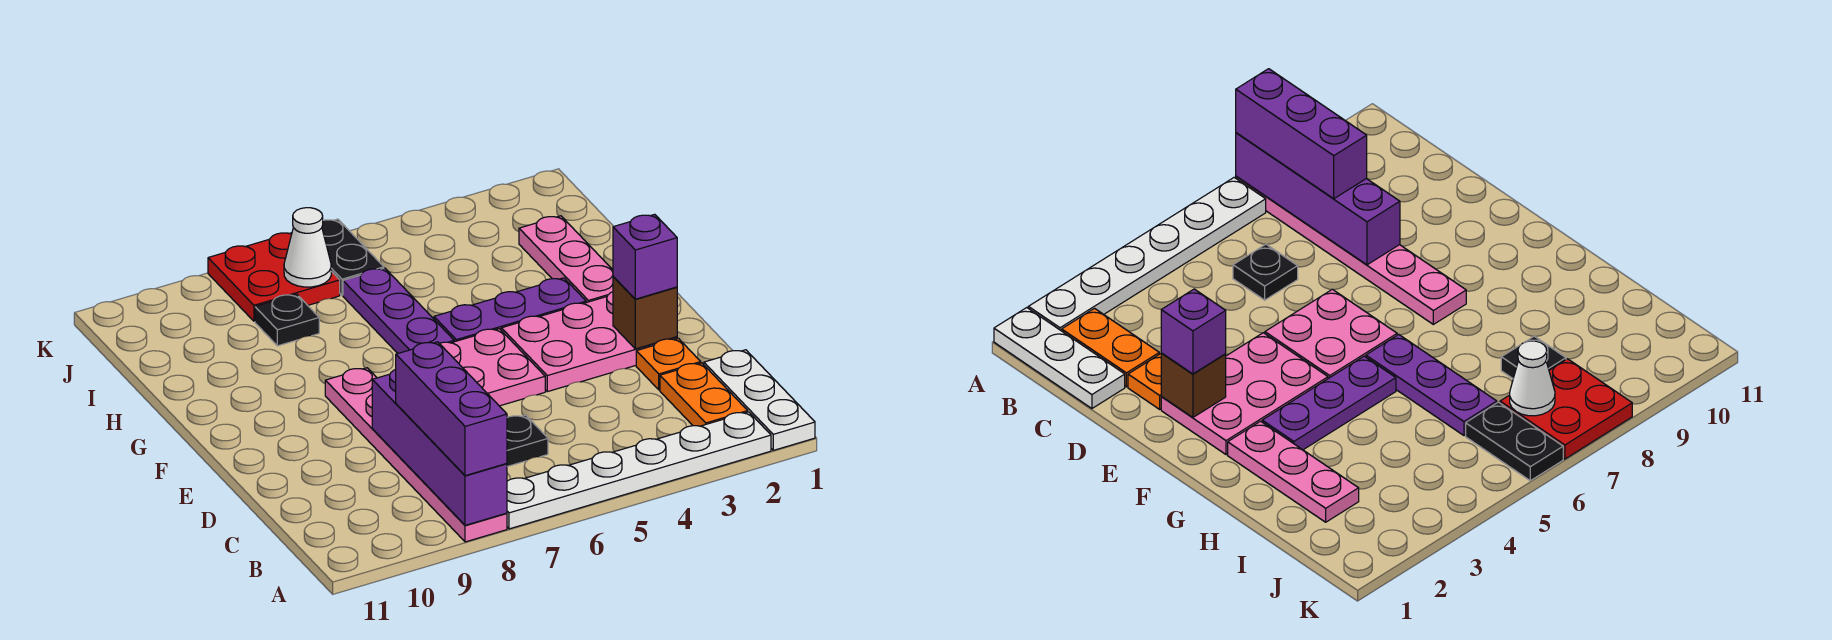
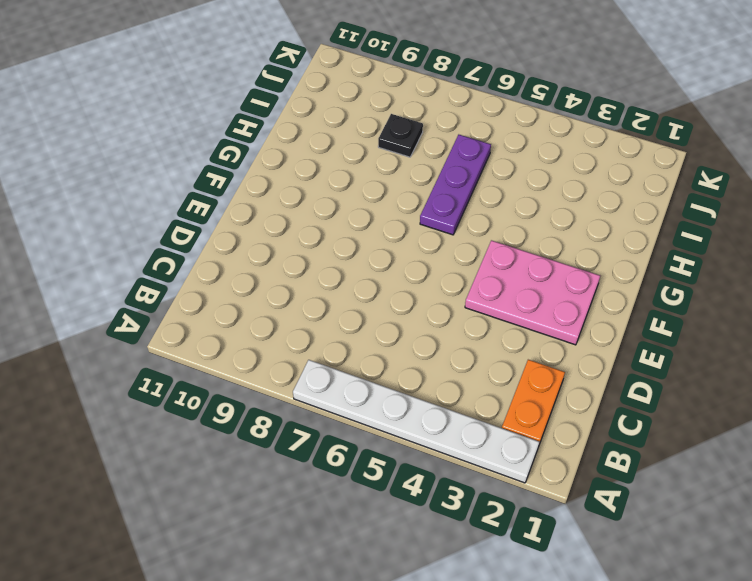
none -> white 1x3 plate [704,350,815,450]
none -> pink 1x6 plate [325,368,507,542]
none -> black 1x1 plate [507,415,548,467]

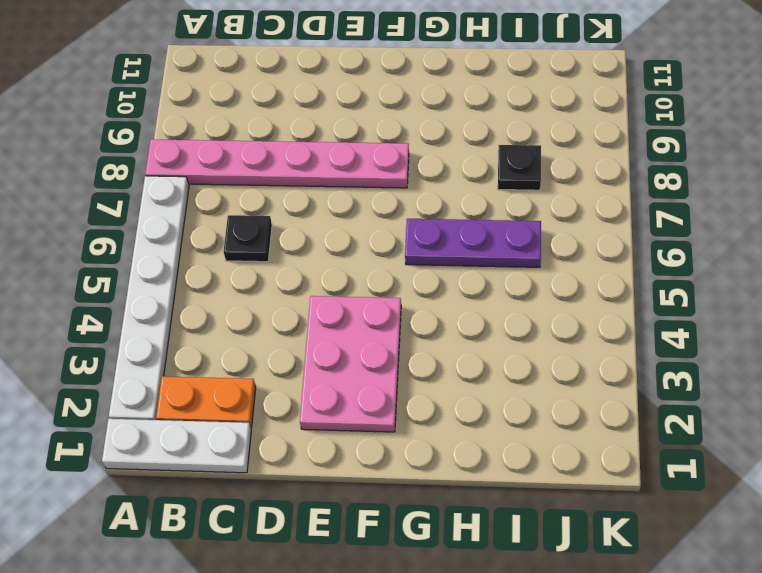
none -> orange 1x1 plate [636,338,701,390]
none -> pink 2x2 plate [439,329,545,406]
none -> pink 1x3 plate [519,216,613,302]

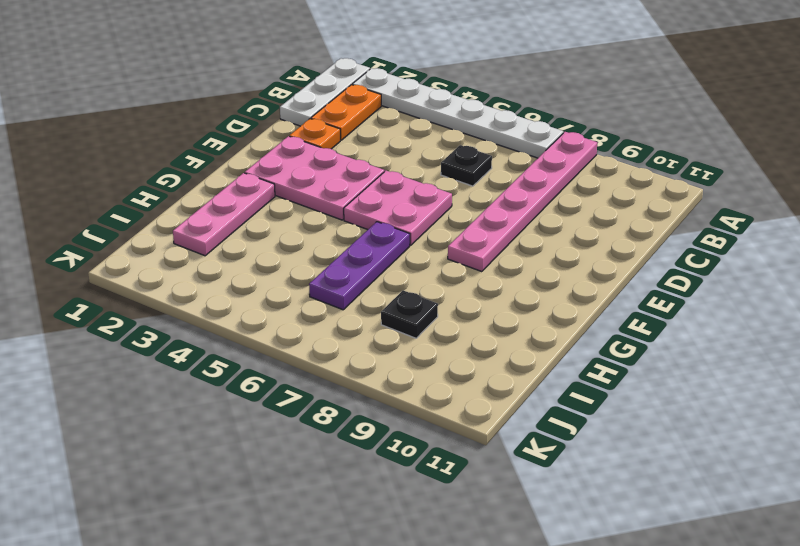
none -> purple 1x3 plate [434,278,586,342]
none -> black 1x2 plate [322,219,384,295]
none -> red 2x2 plate [208,233,340,321]

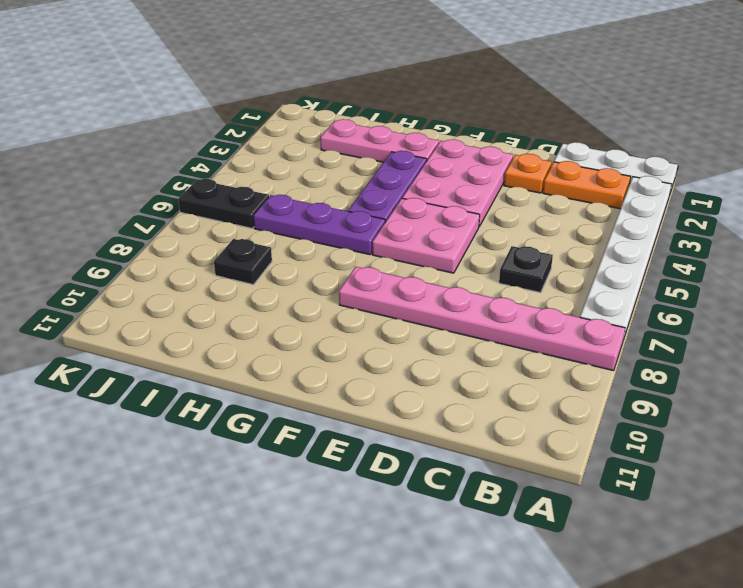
none -> red 2x2 plate [208,233,340,321]
none -> purple 1x4 brick [372,370,507,525]
none -> brown 1x1 brick [613,277,677,349]

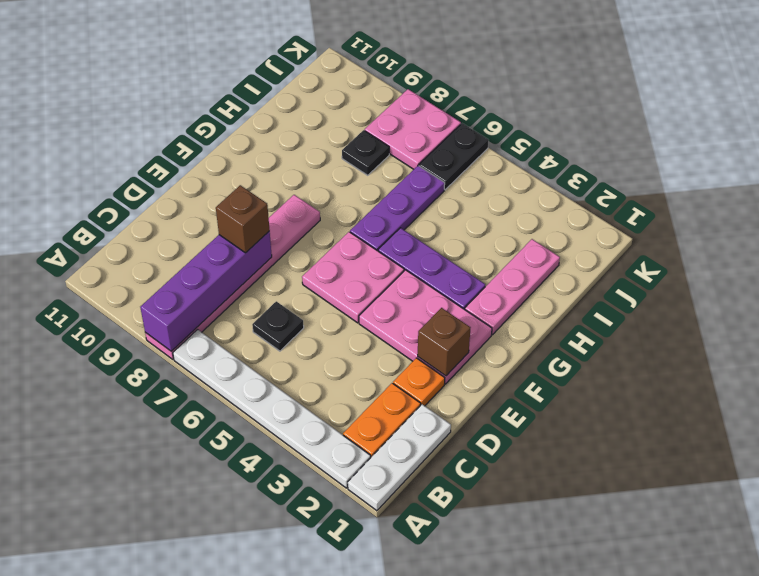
brown 1x1 brick [216,185,270,253] -> none
pink 2x2 plate [365,89,461,169] -> red 2x2 plate [208,233,340,321]
none -> white 1x1 cone [284,208,331,287]
none -> purple 1x3 brick [396,342,507,476]
none -> purple 1x1 brick [613,214,677,299]

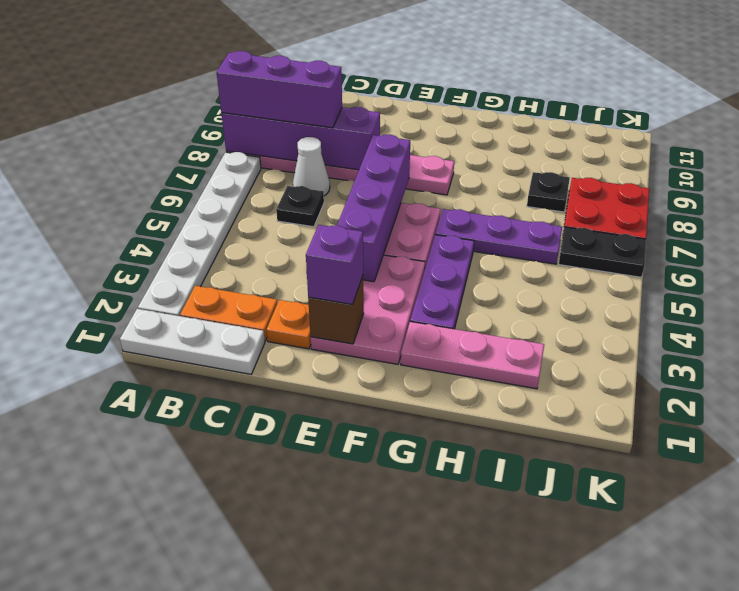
white 1x1 cone [293,137,330,196] -> white 1x1 cone moved to [284,208,331,287]
purple 1x4 brick [337,134,410,282] -> none

